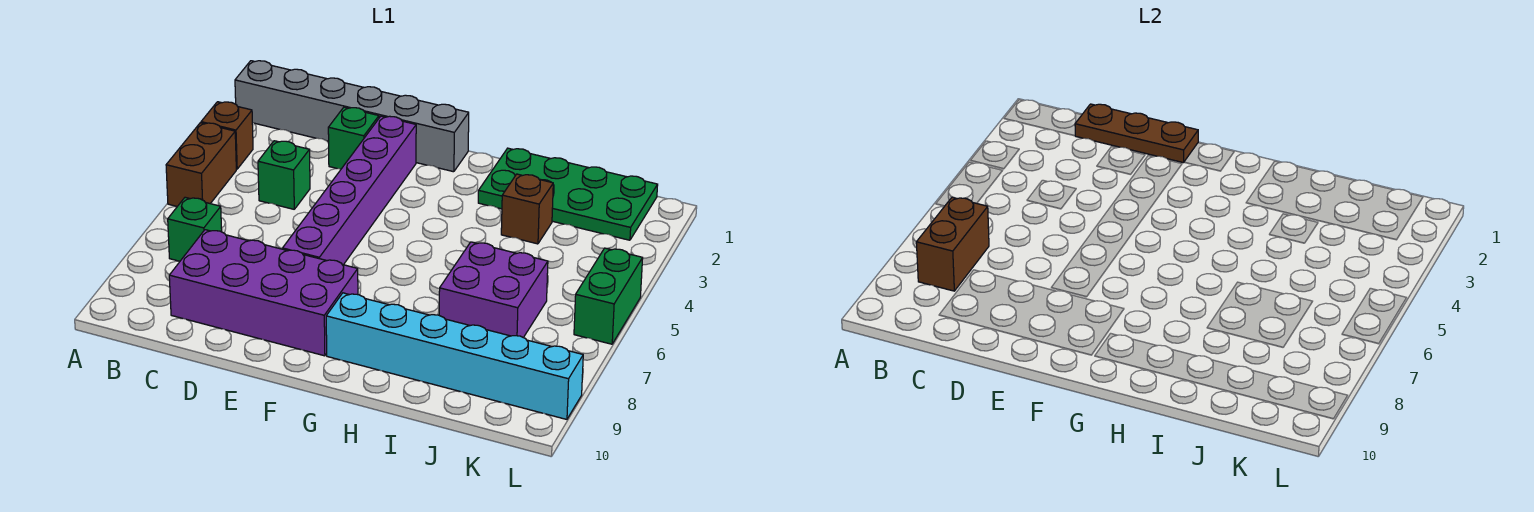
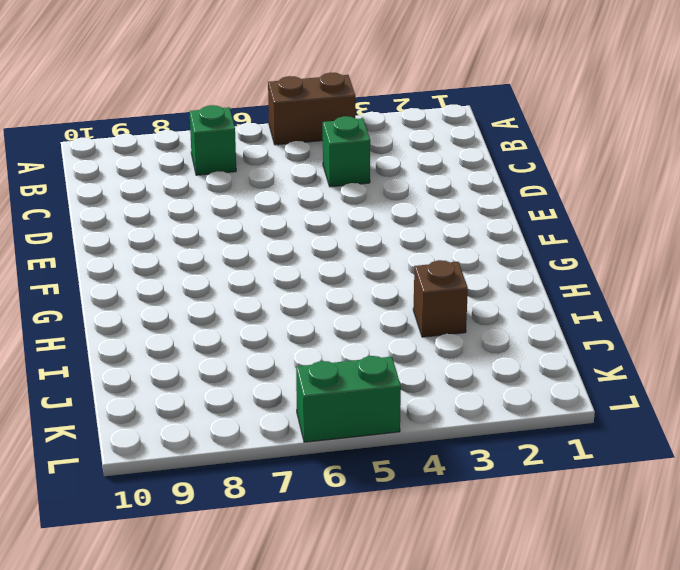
none -> grey 1x6 brick [235,61,469,172]
none -> brown 1x1 brick [201,102,253,169]
none -> purple 2x4 brick [169,230,358,356]

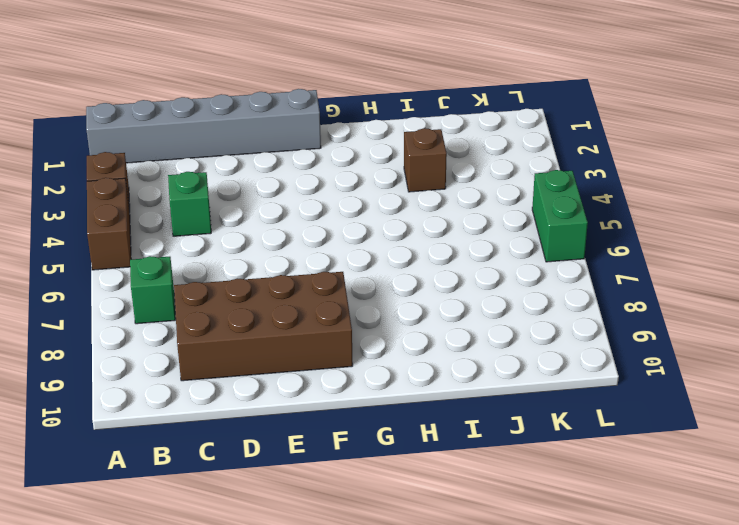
brown 2x4 brick [174,272,353,381] -> purple 2x4 brick [169,230,358,356]
none -> green 1x1 brick [328,107,379,169]
none -> purple 1x6 brick [283,116,416,265]
none -> cyan 1x6 brick [326,293,583,419]

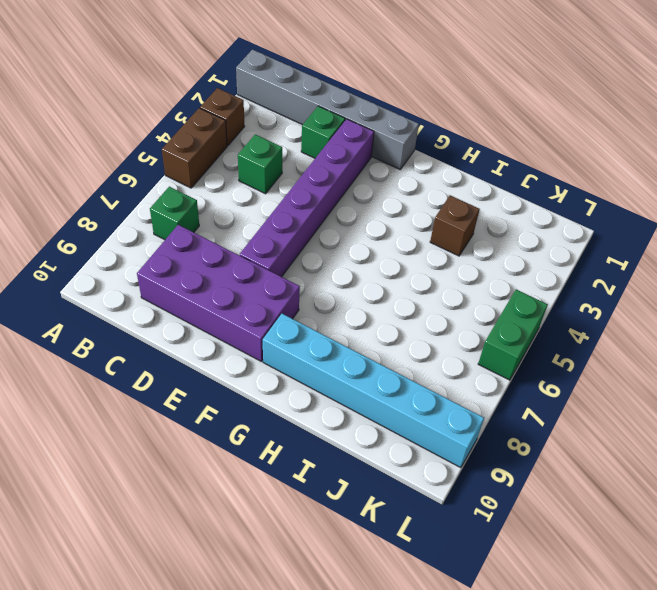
none -> green 2x4 plate [478,148,658,240]
none -> purple 2x2 brick [439,242,548,338]
none -> brown 1x2 brick [916,197,989,291]

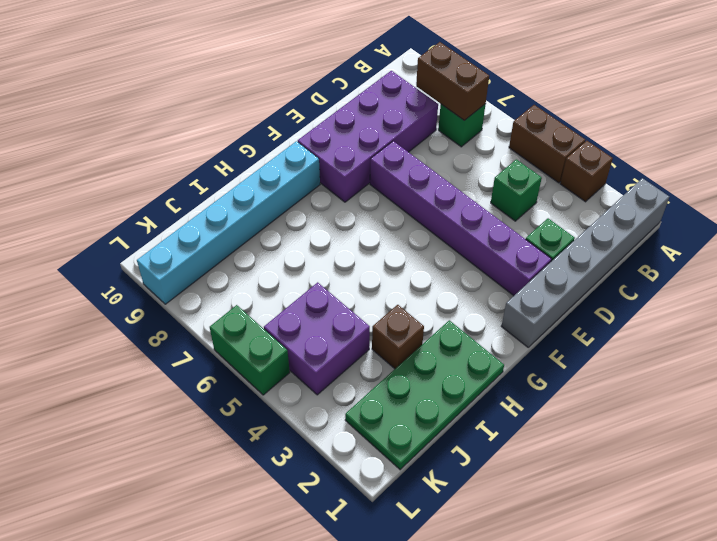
purple 2x2 brick [264,282,370,395] -> purple 2x2 brick moved to [439,242,548,338]
none -> brown 1x3 plate [1075,104,1198,163]

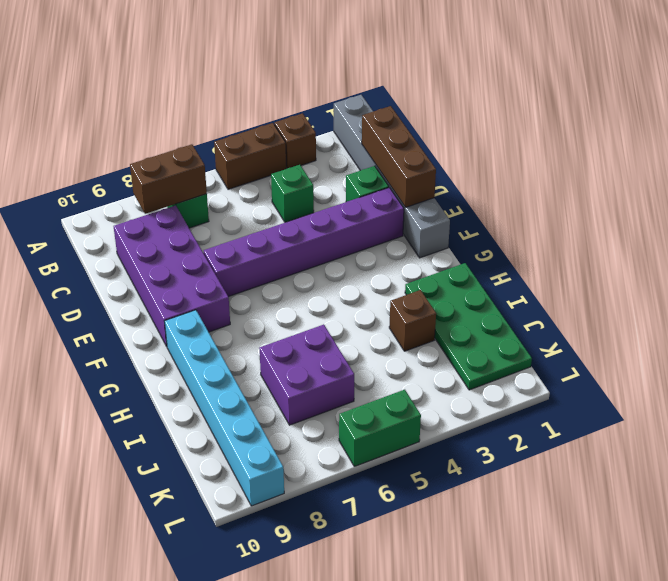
brown 1x3 brick [362,106,436,207] -> brown 1x3 plate [1075,104,1198,163]

